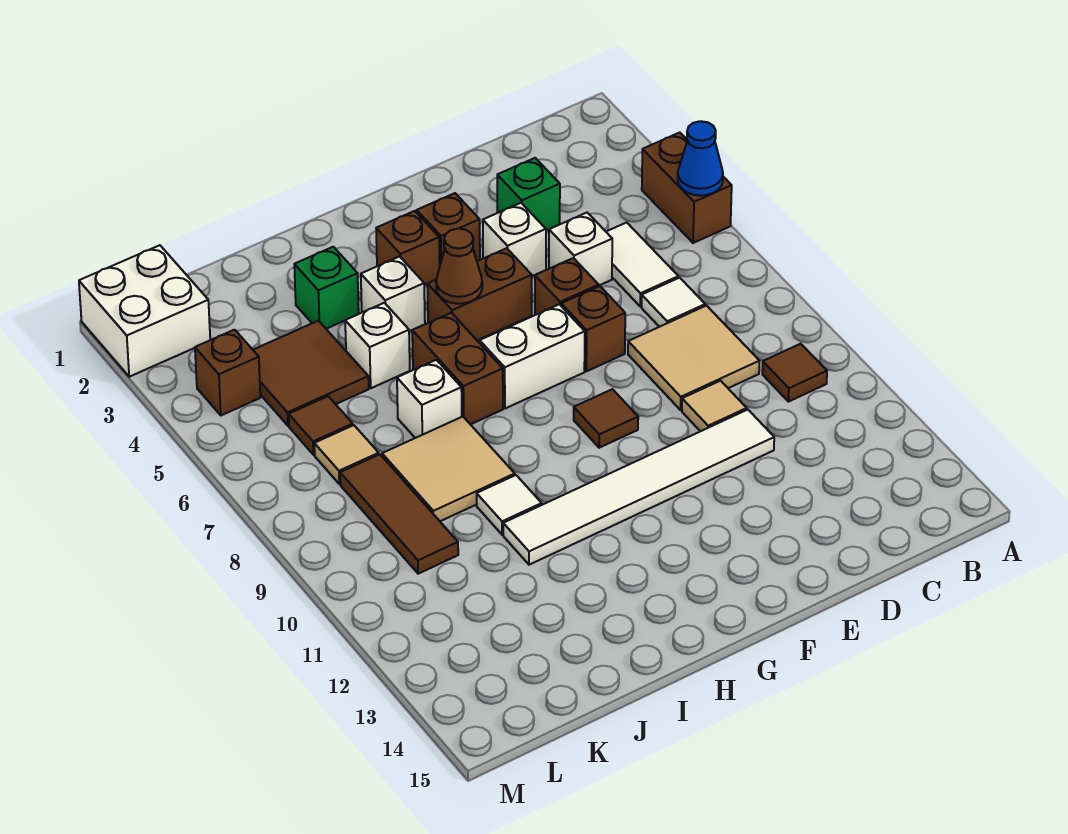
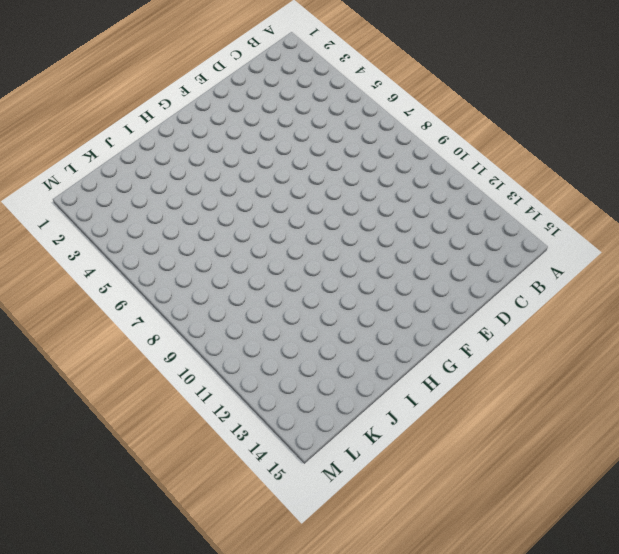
none -> brown 1x2 brick [642,133,732,243]
none -> brown 1x1 tile [762,344,827,402]
none -> white 1x2 tile [606,222,678,307]
none -> white 1x1 tile [642,278,705,327]

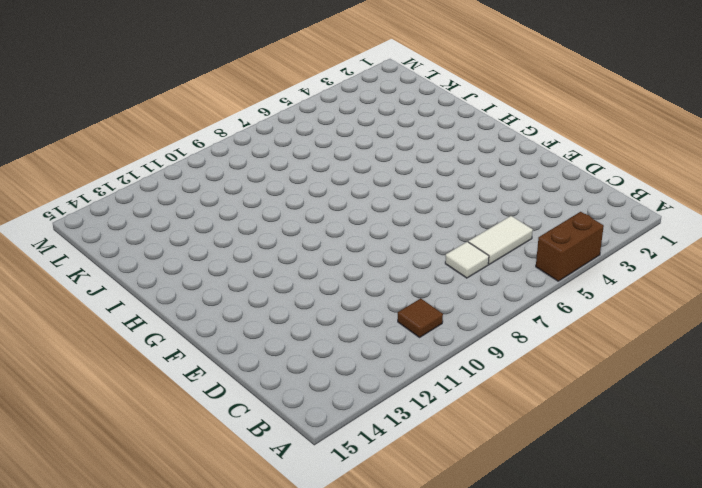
none -> tan 2x2 tile [628,306,760,410]
none -> green 1x1 brick [497,158,560,231]
none -> white 1x1 brick [549,213,612,285]
none -> tan 1x1 tile [682,381,747,431]

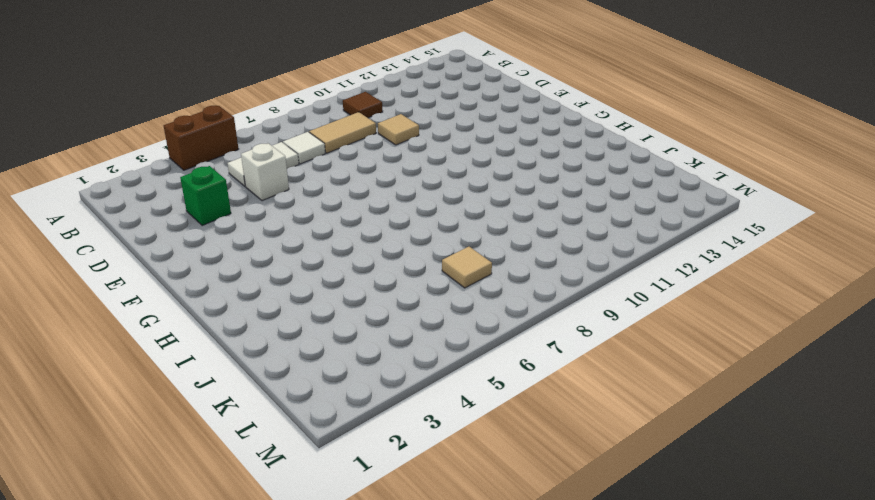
tan 1x2 tile [309,112,376,153] -> tan 2x2 tile [628,306,760,410]
none -> white 1x6 tile [503,410,774,565]
none -> white 1x1 brick [483,203,546,276]
none -> brown 1x1 brick [535,258,599,315]
none -> brown 1x1 brick [561,286,625,371]

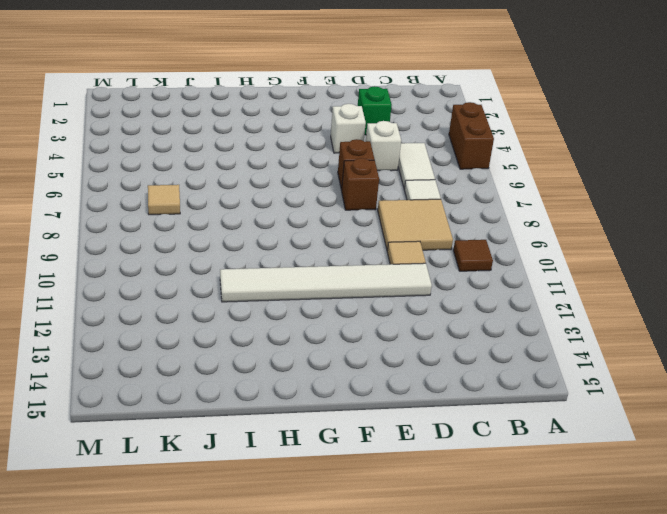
none -> brown 1x1 brick [417,193,480,264]
none -> brown 1x2 brick [427,248,532,340]
none -> white 1x2 brick [480,304,585,409]
none -> brown 1x1 tile [574,389,638,448]

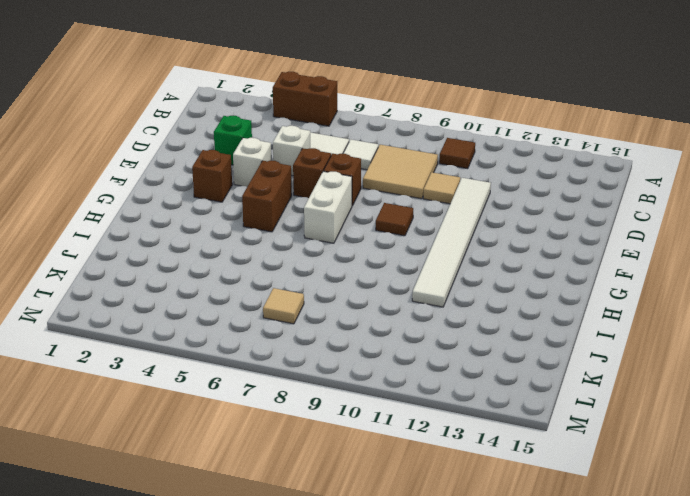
none -> brown 1x1 brick [376,211,440,285]
none -> white 1x1 brick [361,257,425,331]
none -> brown 1x2 brick [412,313,503,424]
none -> green 1x1 brick [294,247,359,329]

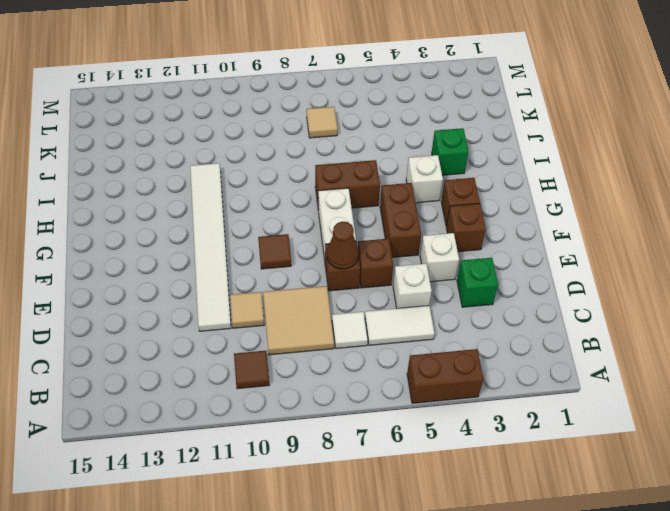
brown 1x1 cone [327,221,359,269] -> brown 1x1 cone moved to [436,229,482,304]
none -> white 1x1 brick [345,303,410,388]
none -> white 1x1 brick [397,360,462,438]
none -> tan 2x2 tile [382,417,515,521]
none -> white 1x1 tile [477,475,542,535]

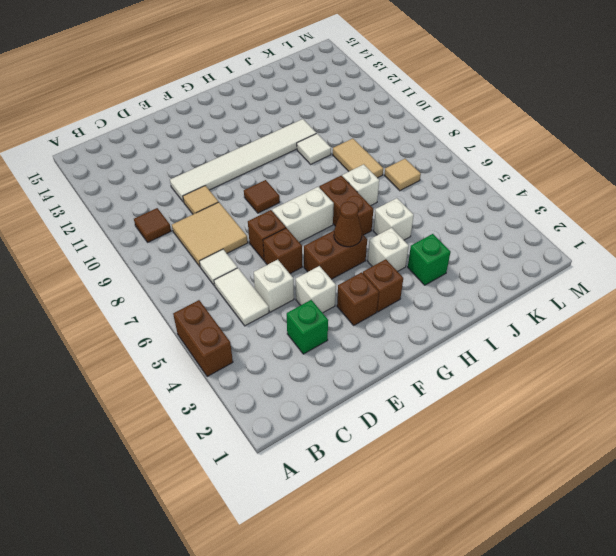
tan 1x2 tile [333,138,383,178] -> tan 2x2 tile [382,417,515,521]
none -> brown 2x2 tile [253,321,369,426]
none -> brown 1x1 tile [289,396,353,455]
none -> brown 1x3 tile [340,454,458,574]
none -> white 2x2 brick [79,245,210,377]

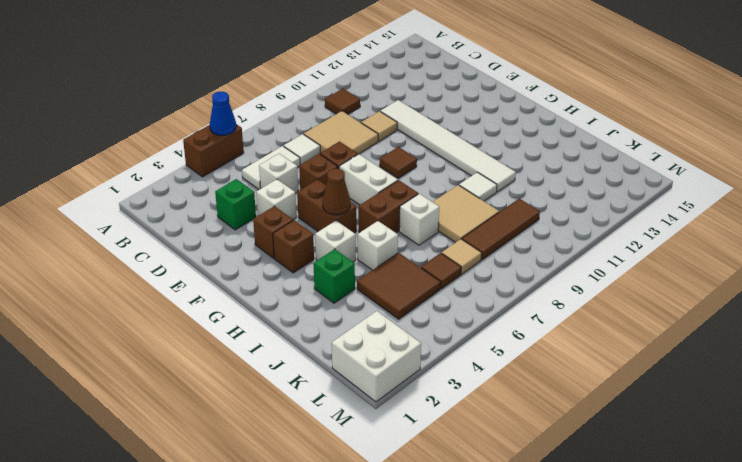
none -> brown 1x1 brick [195,330,260,415]

